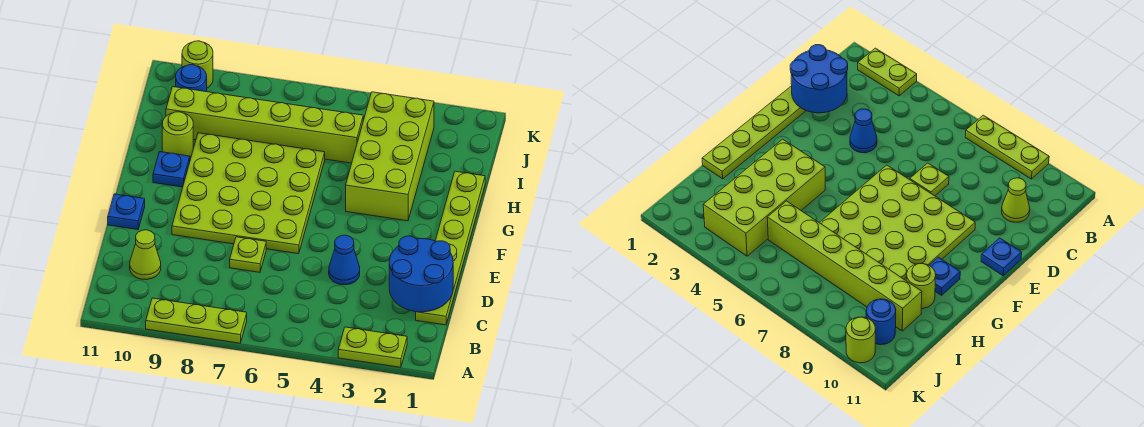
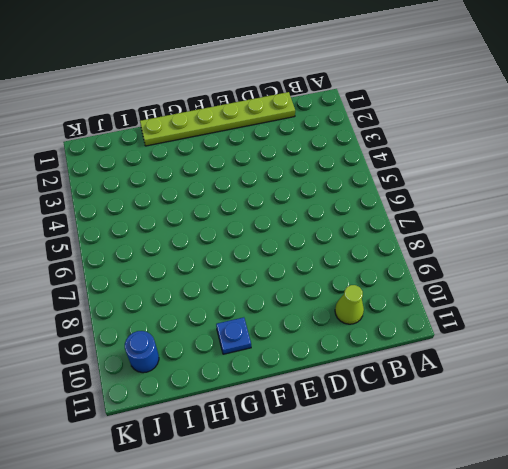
none -> lime 1x2 plate [338,327,407,367]
none -> lime 1x3 plate [146,298,247,343]
none -> blue 1x1 cone [329,235,360,285]

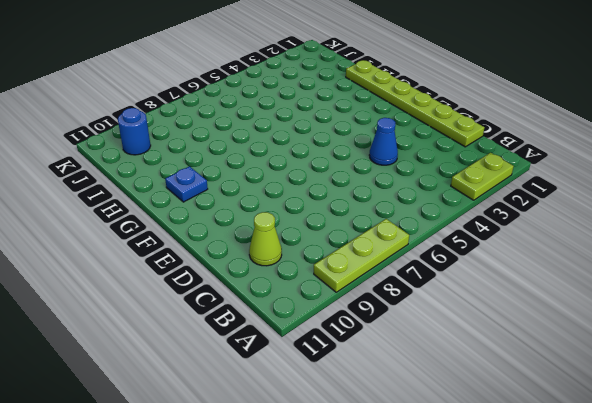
none -> lime 1x1 plate [230,237,266,272]
none -> lime 4x4 plate [172,133,325,254]
none -> blue 1x1 plate [108,194,145,229]

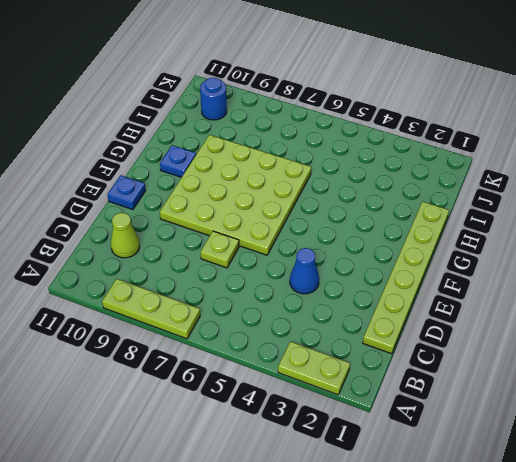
none -> lime 2x4 brick [346,92,434,221]
none -> lime 1x1 round brick [162,112,193,157]
none -> lime 1x6 brick [166,87,363,163]

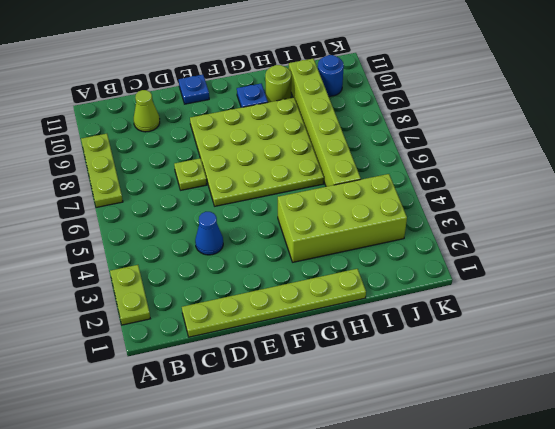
none -> lime 1x1 round brick [182,41,213,88]
none -> blue 2x2 round brick [389,236,453,312]

